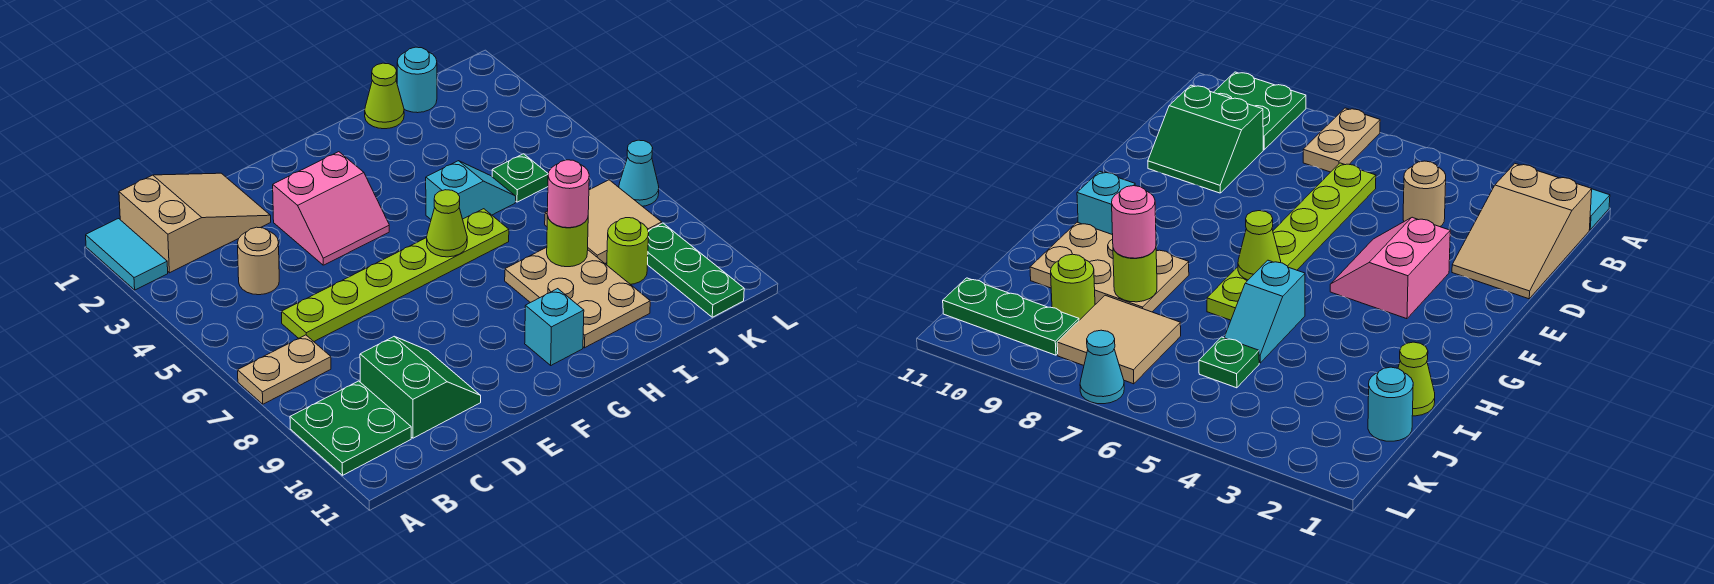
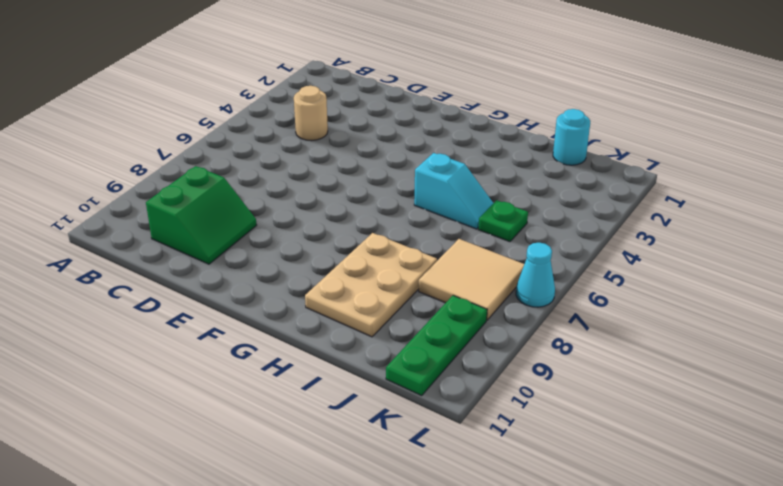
none -> cyan 1x2 tile [86,219,168,290]
none -> tan 1x2 plate [238,335,331,404]
none -> green 2x2 plate [290,381,411,475]

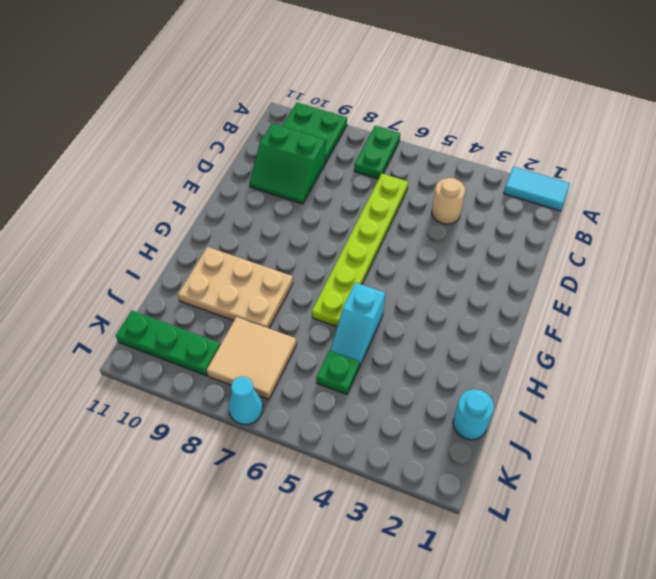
green 1x2 plate [354,126,400,179] -> tan 1x2 plate [238,335,331,404]
none -> tan 2x3 slope [119,173,271,273]
none -> pink 2x2 slope [273,152,389,265]
none -> cyan 1x1 brick [525,289,584,365]

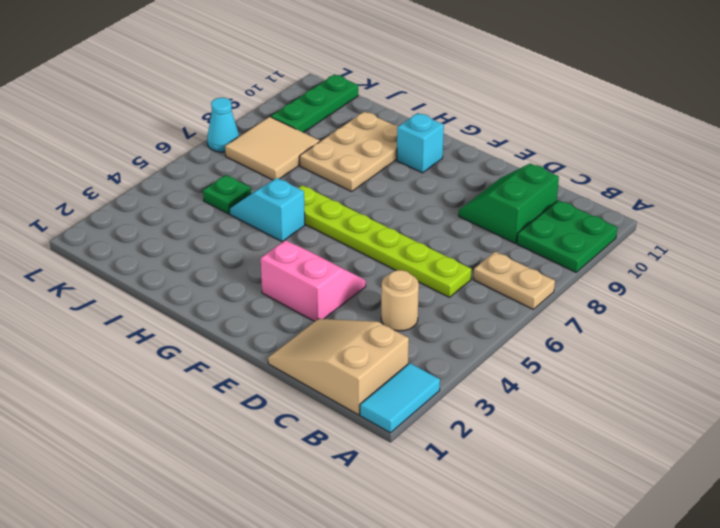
none -> lime 1x1 cone [365,63,404,129]
none -> cyan 1x1 round brick [397,47,437,113]
none -> lime 1x1 round brick [607,218,649,284]

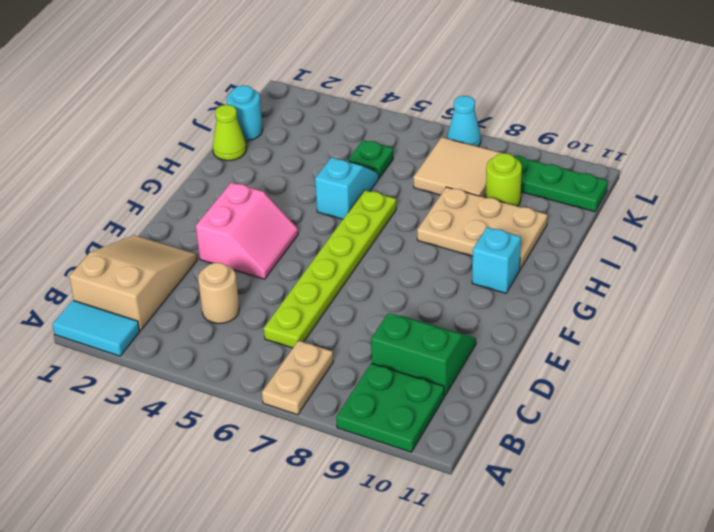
none -> lime 1x1 cone [427,190,467,257]
none -> lime 1x1 round brick [547,216,588,267]
none -> pink 1x1 round brick [547,160,589,228]

